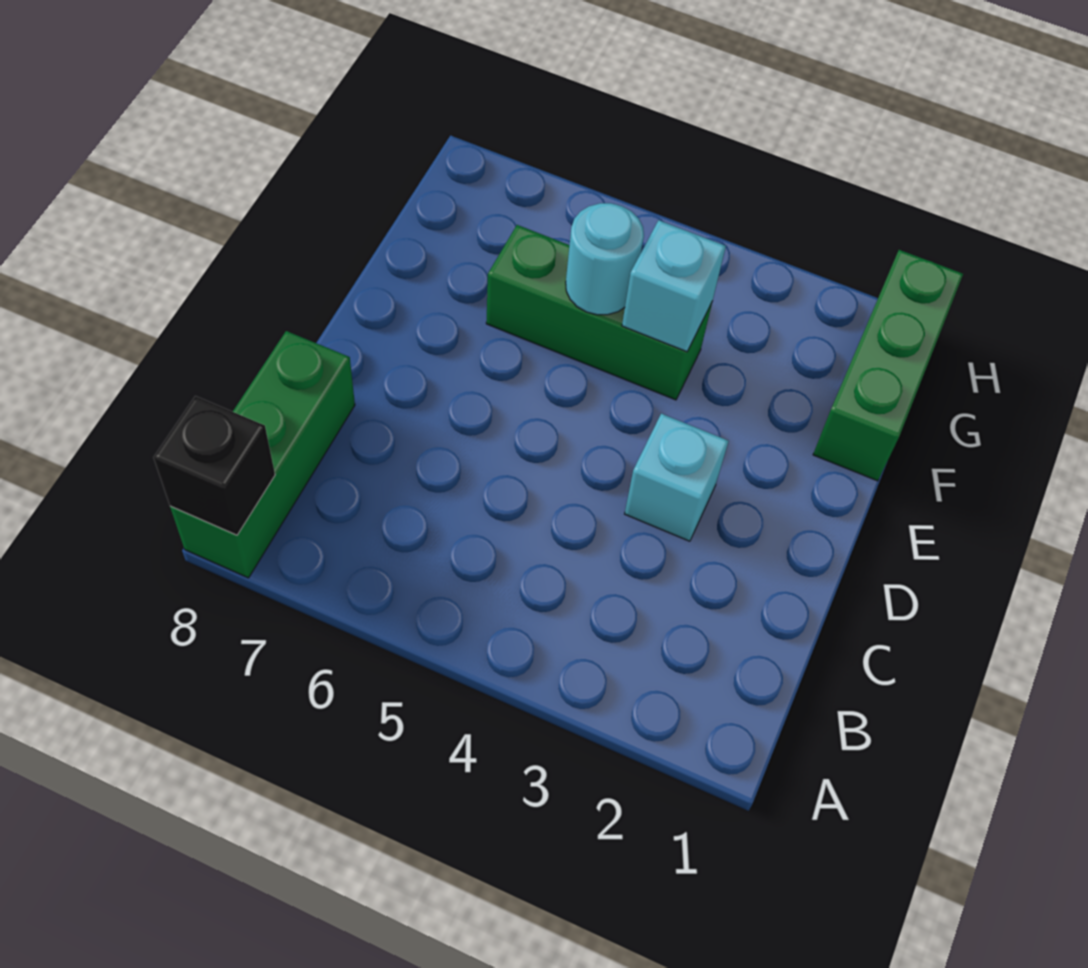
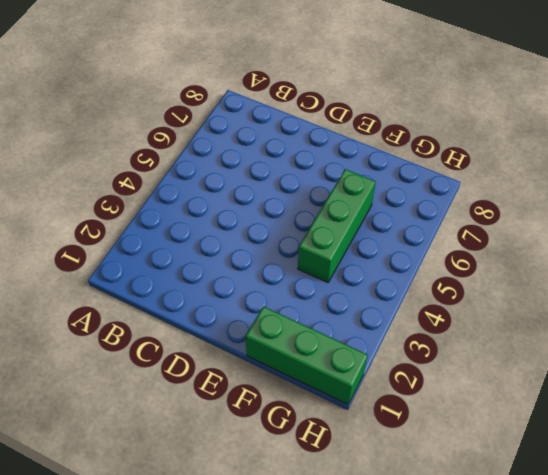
none -> green 1x3 brick [170,331,355,578]
none -> cyan 1x1 brick [625,414,729,541]

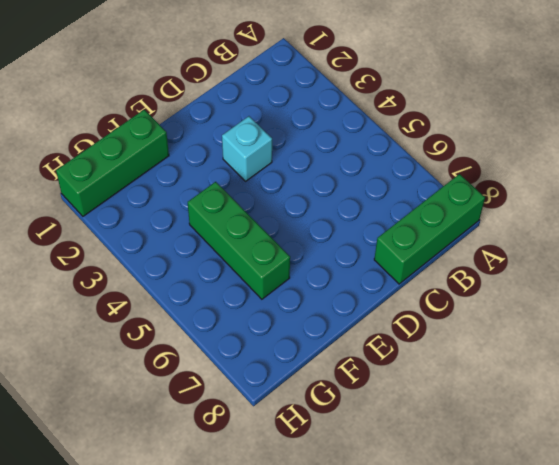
none -> black 1x1 brick [153,396,275,535]
none -> cyan 1x1 brick [622,220,726,352]

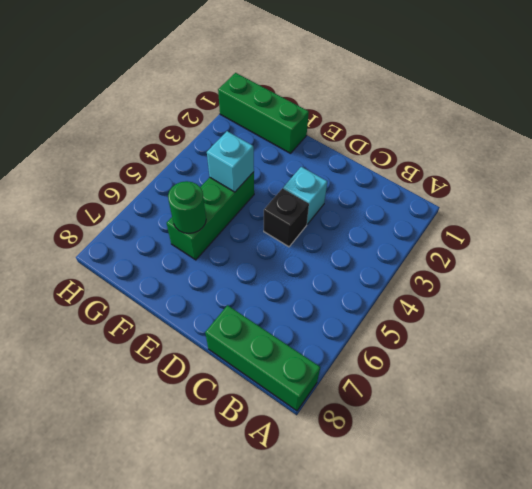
black 1x1 brick [264,188,309,247] -> black 1x1 brick moved to [153,396,275,535]
green 1x1 round brick [168,181,206,233] -> none
none -> cyan 1x1 round brick [566,203,644,315]

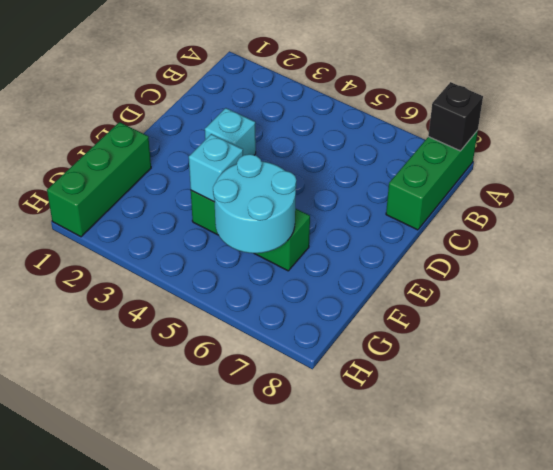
cyan 2x2 round brick [213,154,296,253] -> cyan 1x1 round brick [566,203,644,315]

